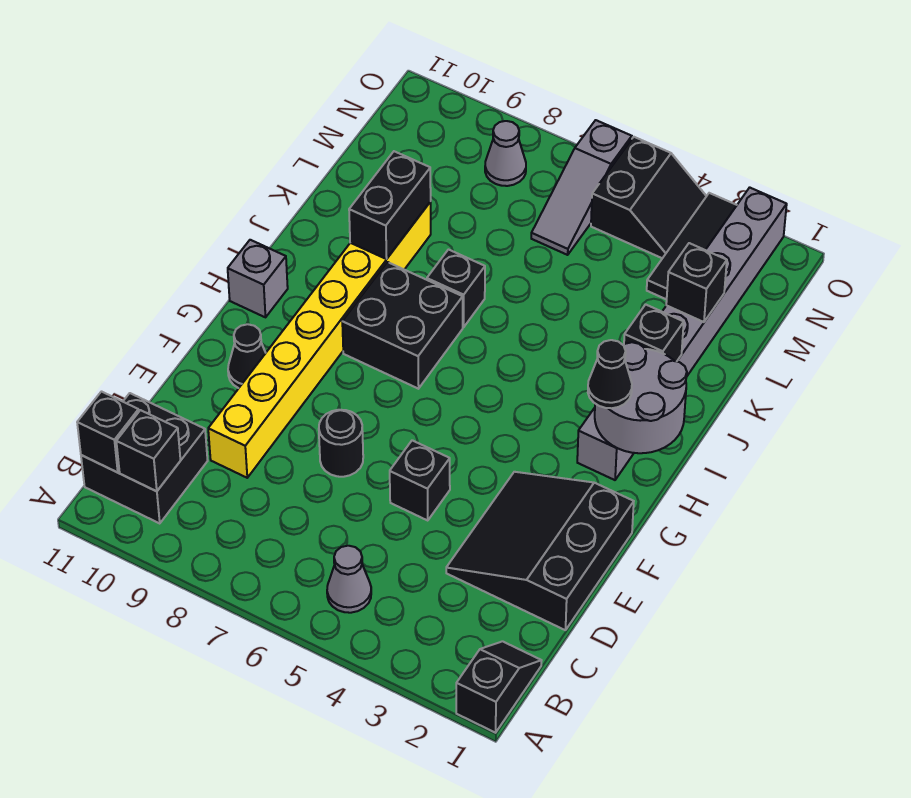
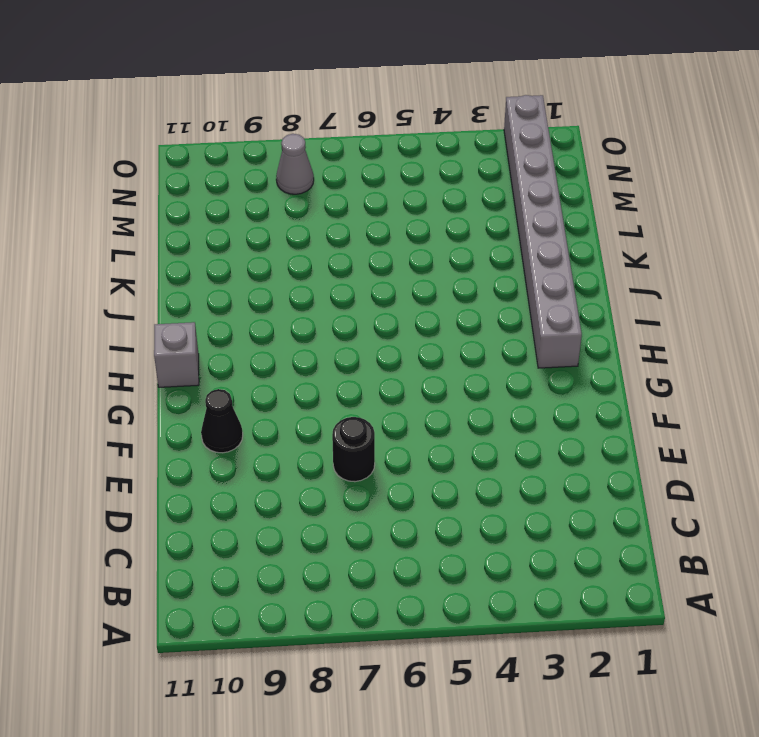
none -> black 1x2 slope [456,641,542,733]
none -> grey 1x1 cone [327,546,371,613]
none -> black 2x2 brick [81,393,208,524]

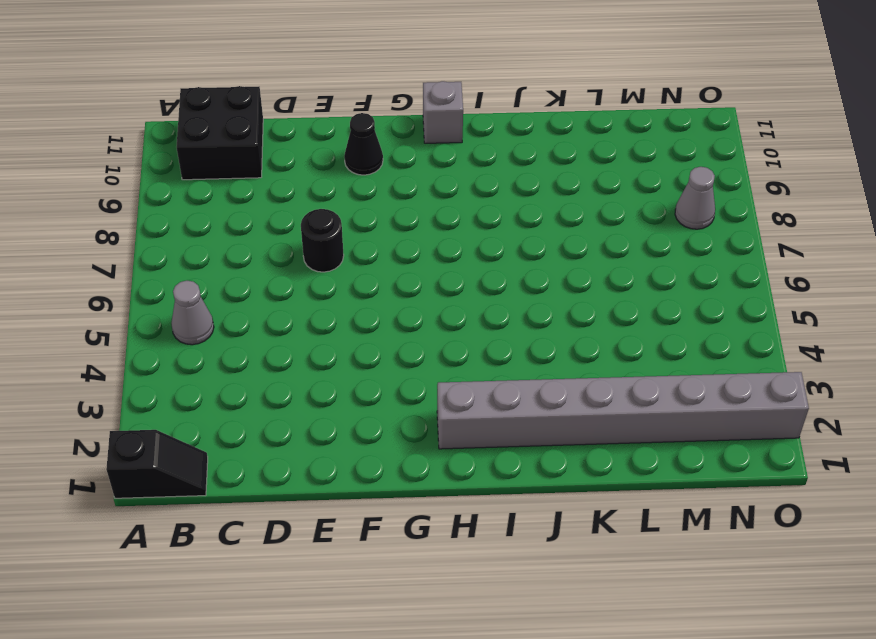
none -> black 3x3 slope [446,472,634,630]
none -> yellow 1x8 brick [208,202,431,478]
none -> black 1x1 brick [390,440,450,520]

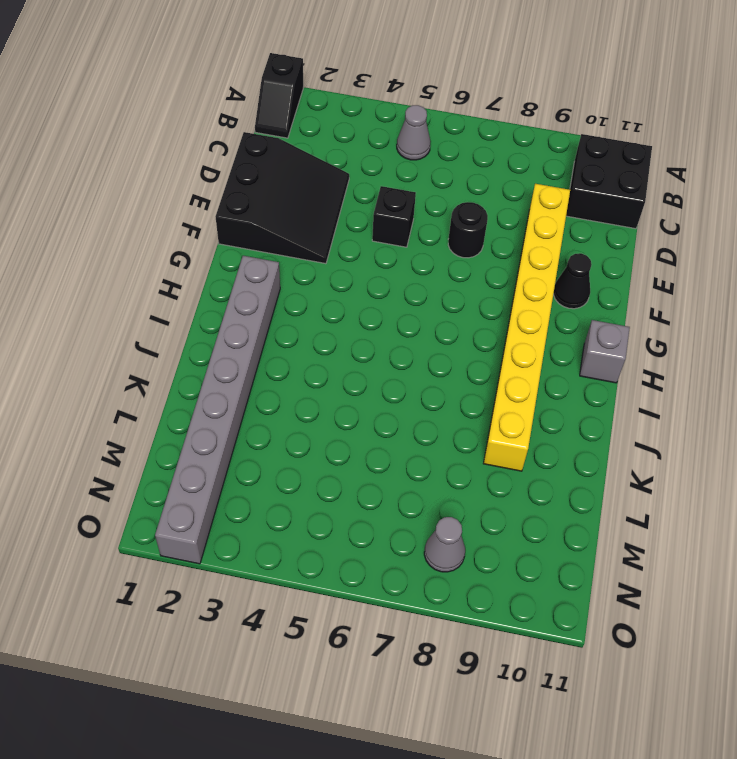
none -> black 2x2 brick [342,262,463,389]
none -> black 1x1 brick [427,250,485,327]
none -> black 1x3 tile [647,193,737,300]

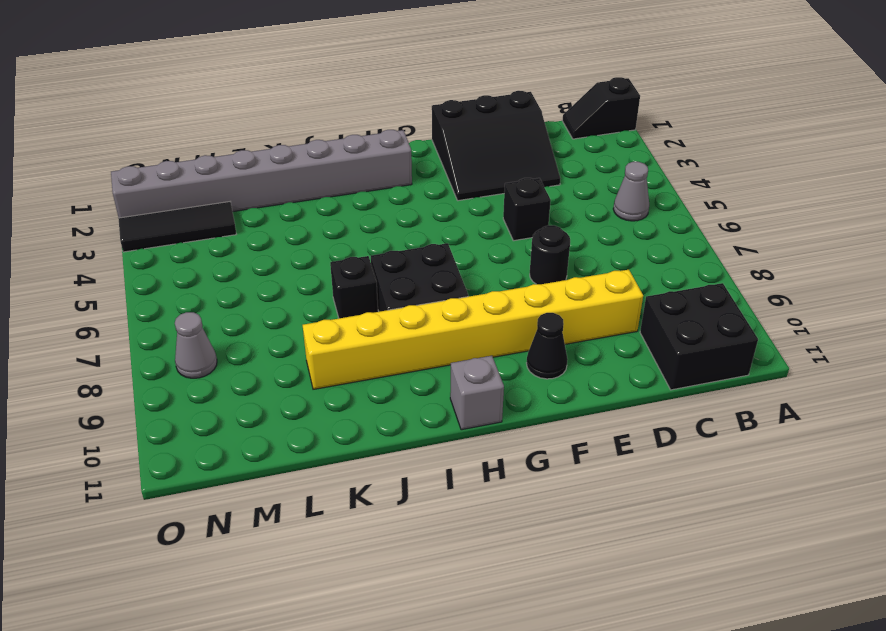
none -> grey 1x3 slope [531,120,632,255]
none -> black 2x2 slope [591,137,706,258]
none -> black 1x1 brick [116,410,181,491]

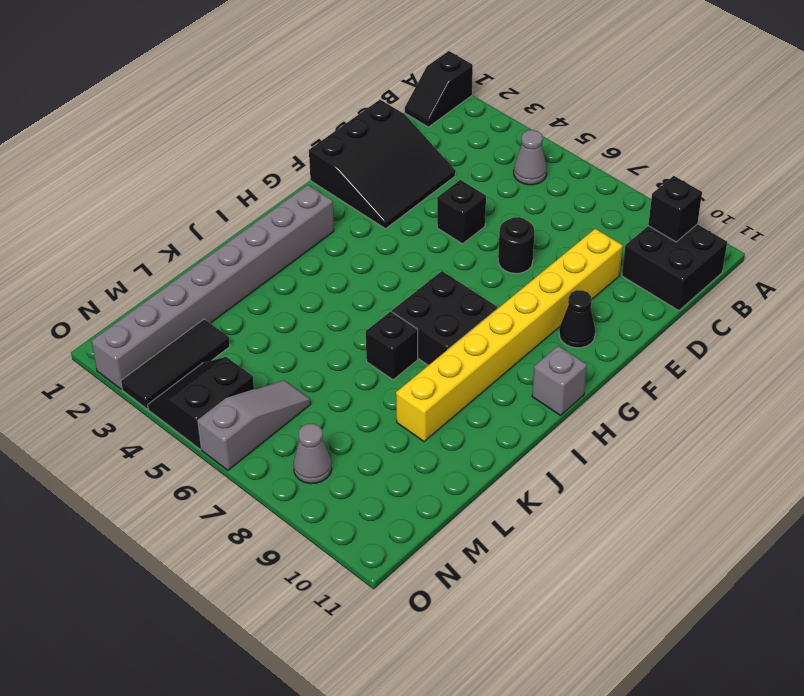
none -> black 1x1 brick [77,392,139,472]
none -> grey 2x2 round brick [595,342,687,453]
none -> black 1x1 brick [624,304,684,362]

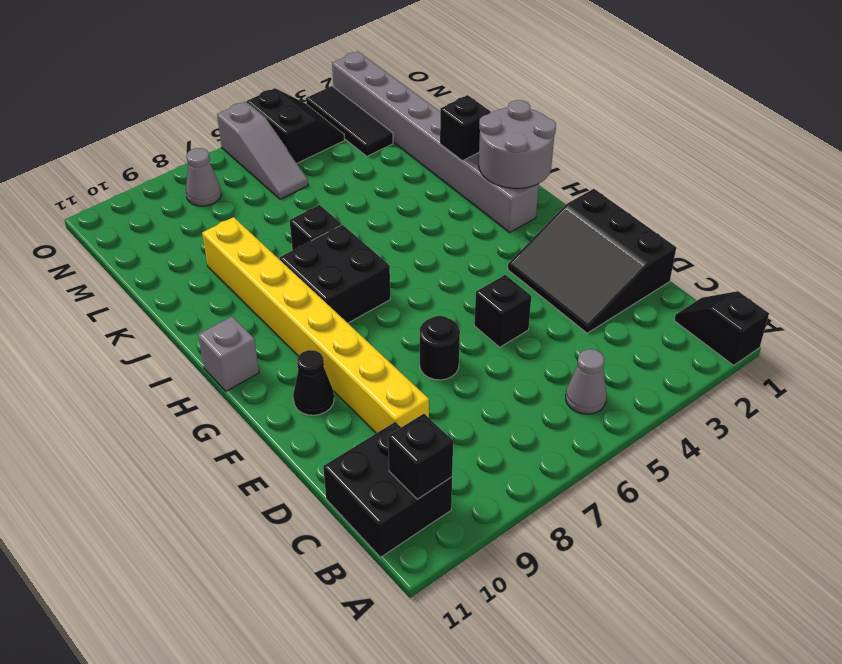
none -> black 1x1 brick [77,392,139,472]
none -> black 1x2 brick [349,151,431,259]
none -> black 1x1 brick [666,243,727,322]

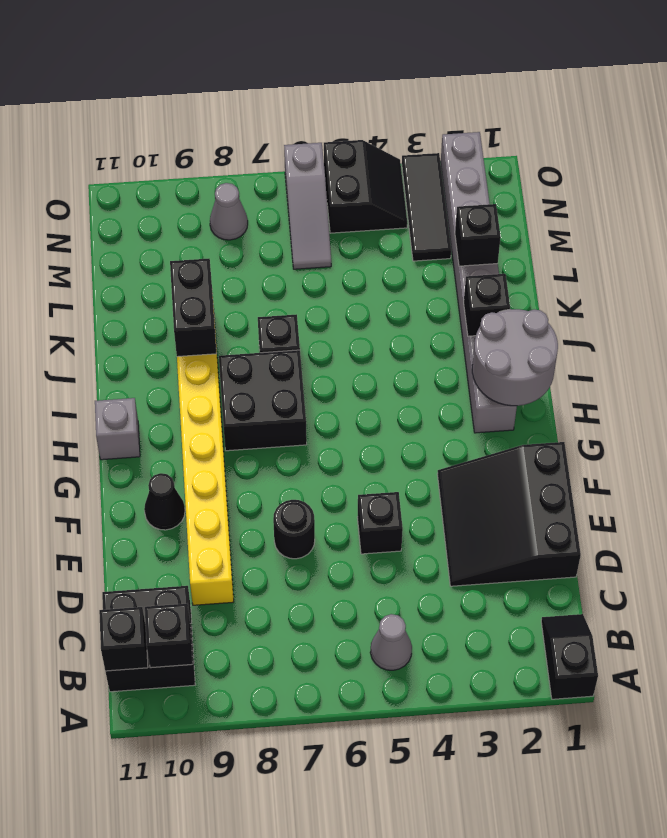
none -> black 1x1 cone [588,340,632,408]

